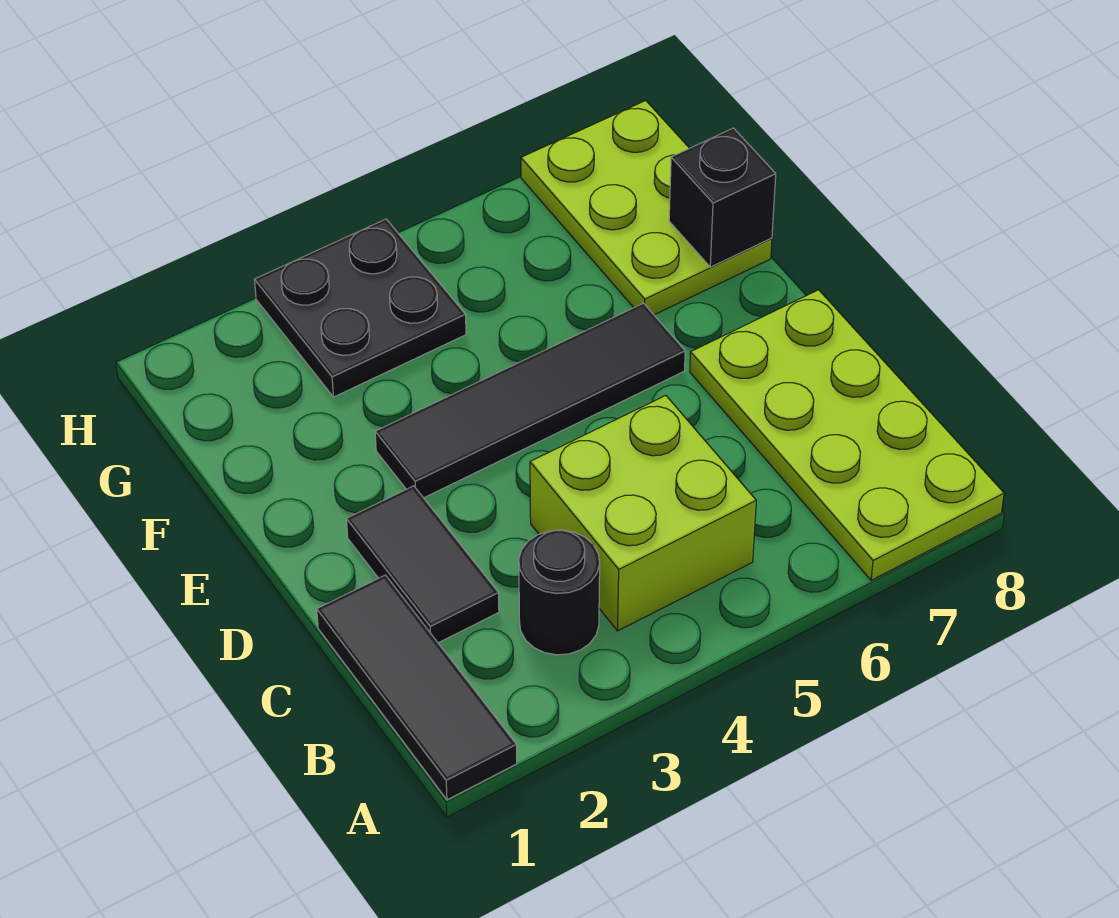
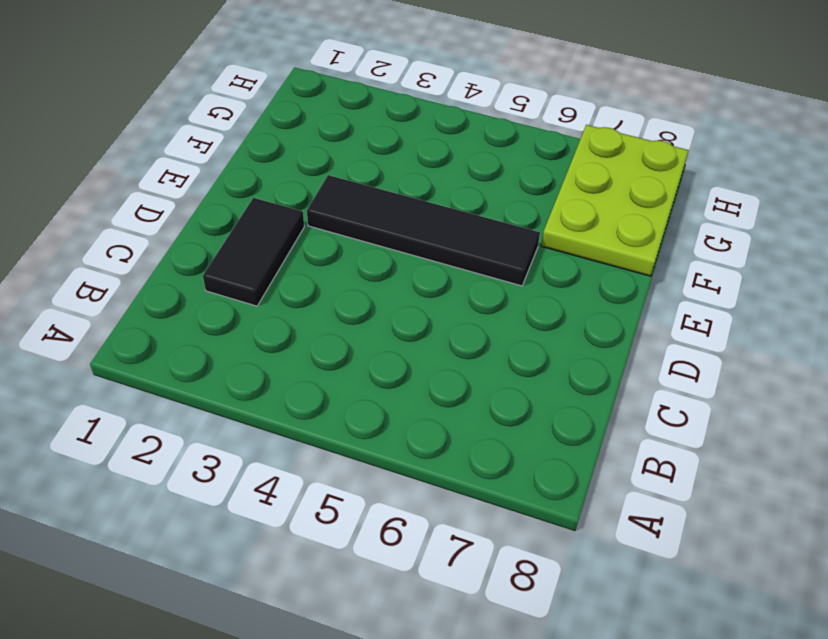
none -> black 1x3 tile [317,575,517,800]
none -> lime 2x4 plate [690,290,1004,580]

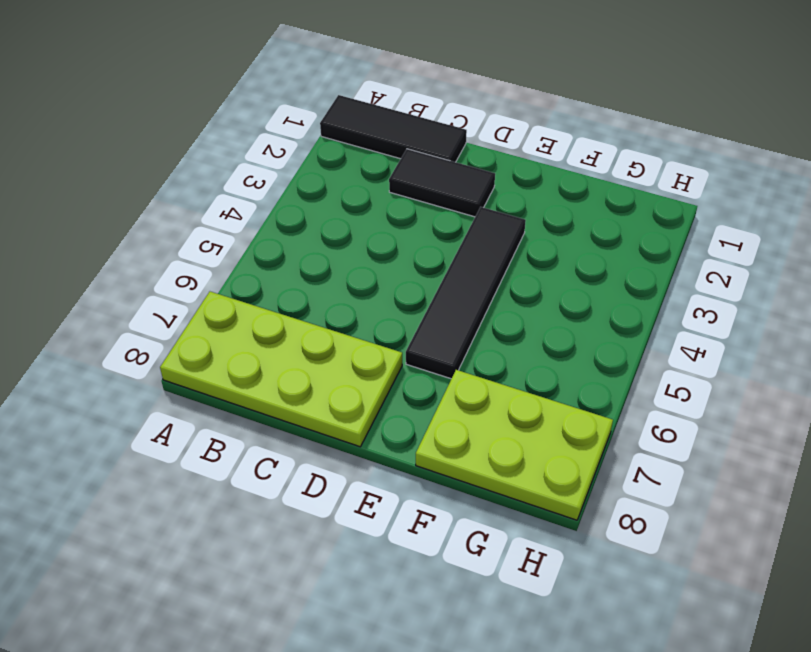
none -> black 1x1 round brick [519,530,600,655]
none -> lime 2x2 brick [530,396,756,631]

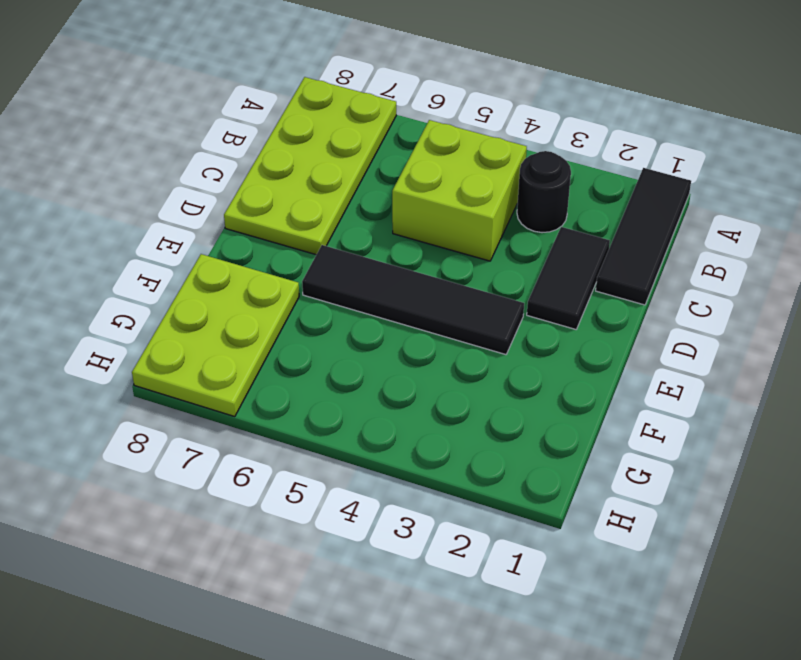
none -> black 2x2 plate [254,219,466,397]
none -> black 1x1 brick [669,128,776,267]

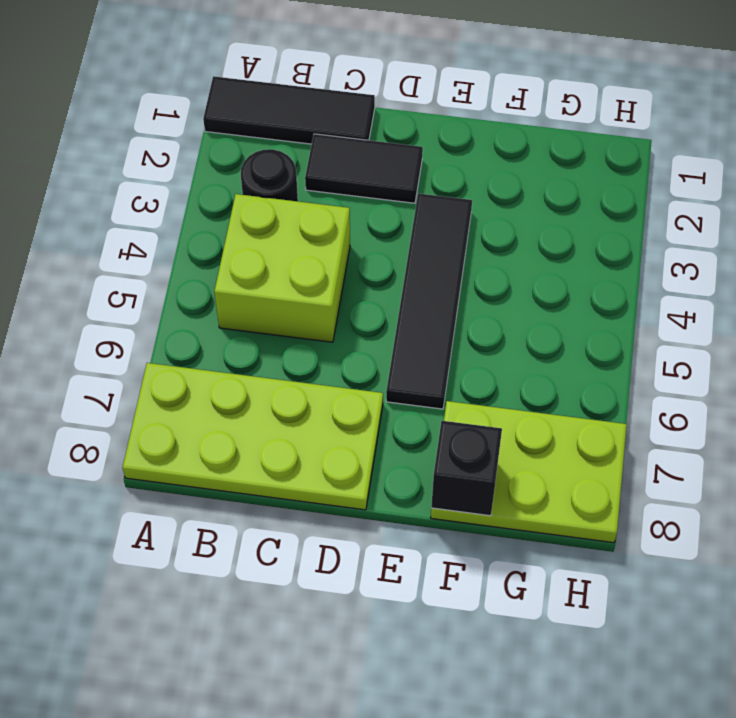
none -> black 2x2 plate [254,219,466,397]

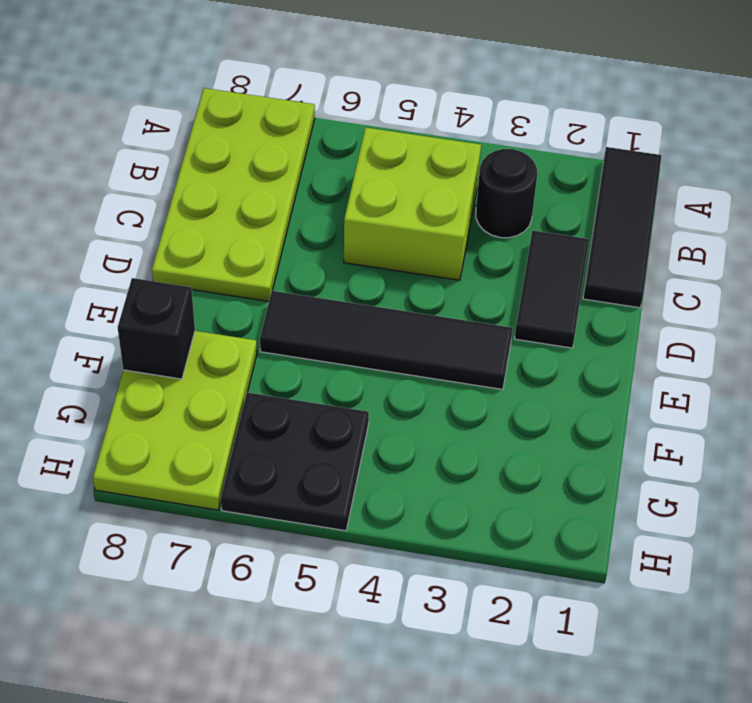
black 2x2 plate [221,392,369,531] -> black 2x2 plate moved to [254,219,466,397]

